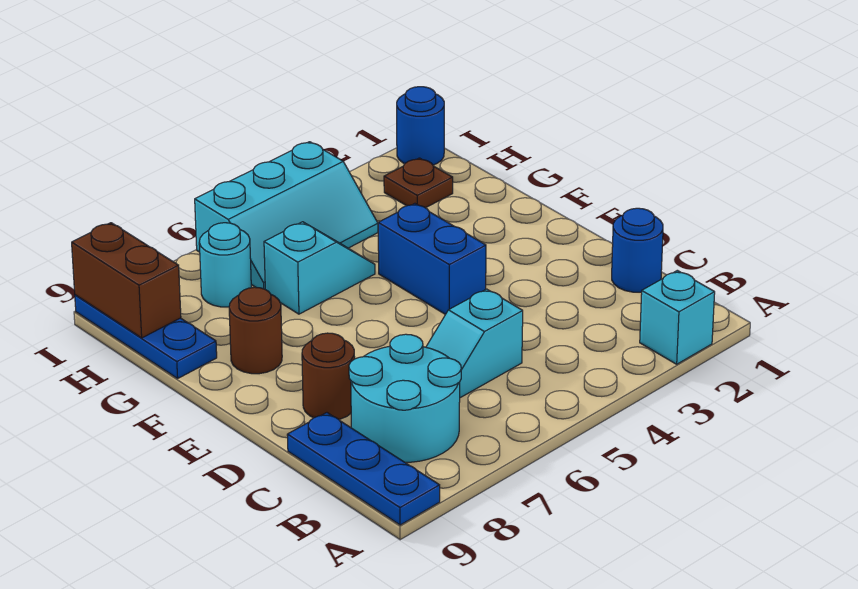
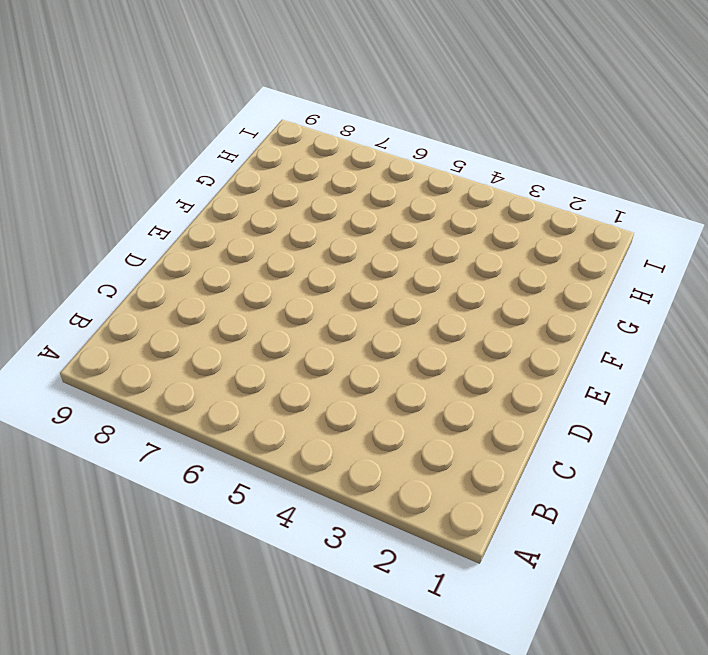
none -> cyan 1x1 brick [640,270,715,364]
none -> blue 1x3 plate [287,413,440,525]
none -> cyan 2x2 round brick [349,334,461,462]

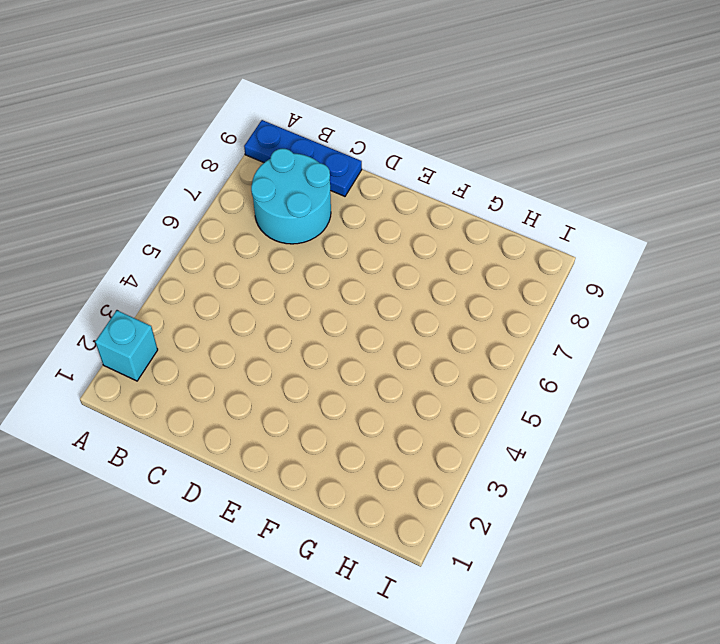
none -> blue 1x1 round brick [612,208,663,292]
none -> cyan 1x2 slope [426,289,523,398]
none -> brown 1x1 round brick [302,333,355,419]

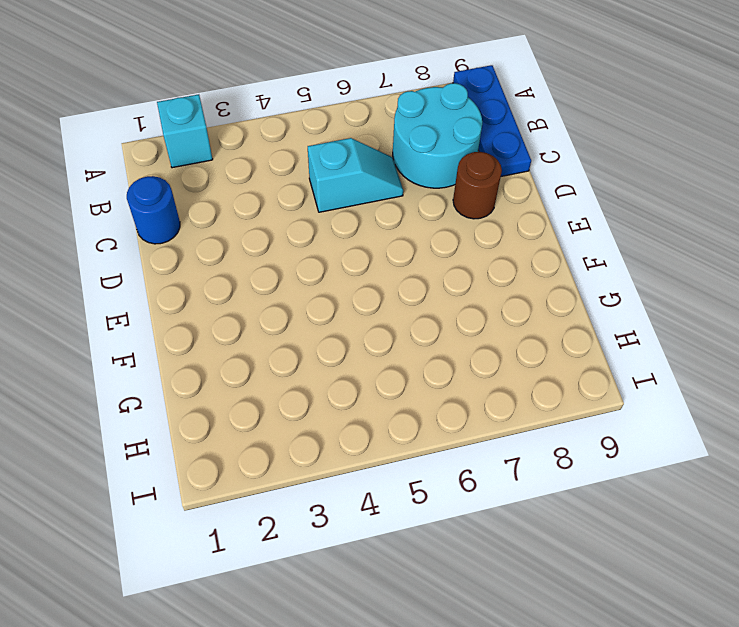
none -> blue 1x2 brick [378,203,486,314]
none -> brown 1x1 round brick [229,287,282,374]
none -> cyan 1x2 slope [264,222,375,314]

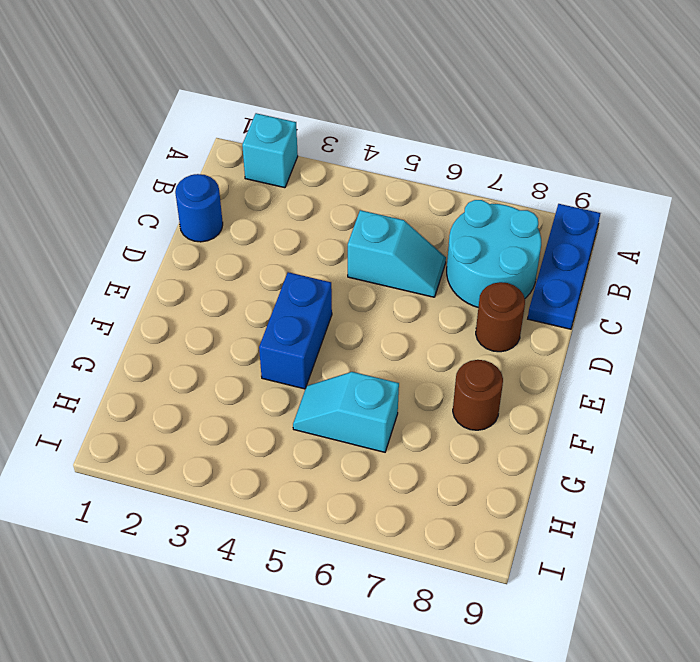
none -> blue 1x3 plate [75,295,217,379]
none -> brown 1x1 plate [384,158,453,208]
none -> cyan 2x3 slope [195,142,378,289]

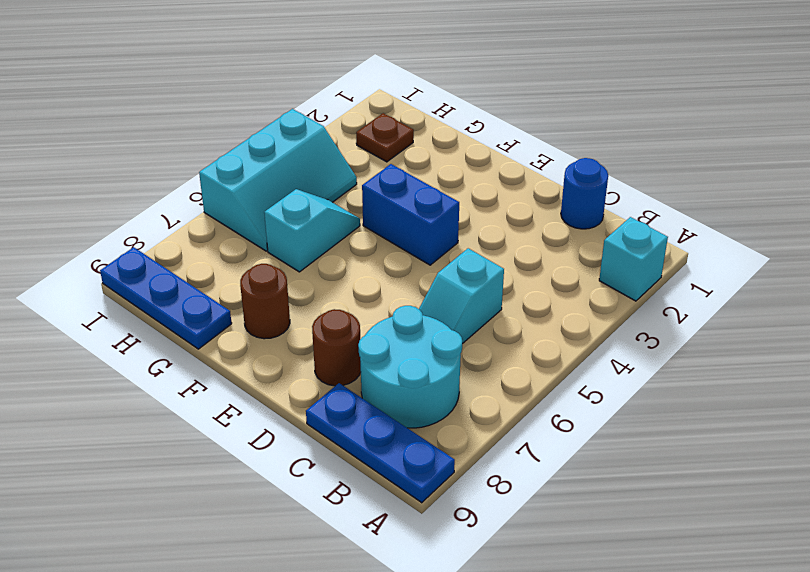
none -> cyan 1x1 round brick [199,223,251,307]
none -> blue 1x1 round brick [397,87,444,165]
none -> brown 1x2 brick [72,223,181,338]

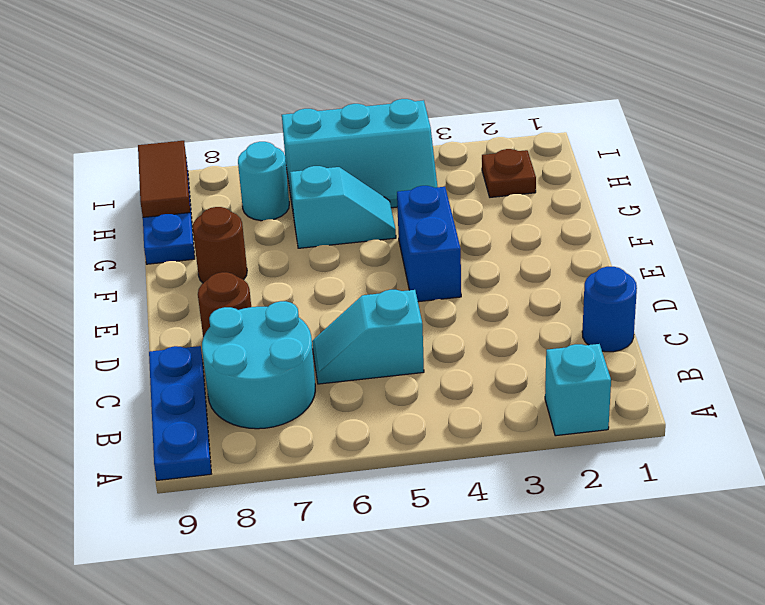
brown 1x2 tile [138,141,190,217] -> brown 1x2 brick [72,223,181,338]
none -> blue 1x1 round brick [397,87,444,165]

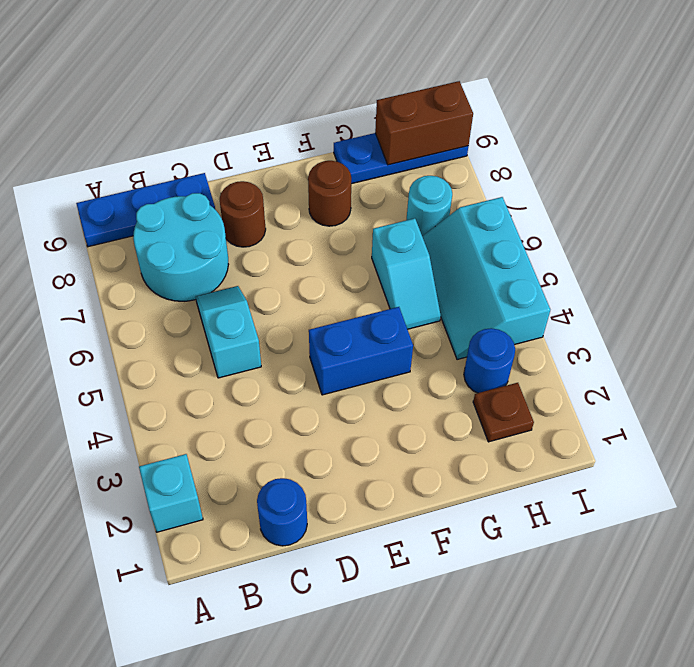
blue 1x1 round brick [464,328,515,393] -> blue 1x1 round brick moved to [397,87,444,165]

